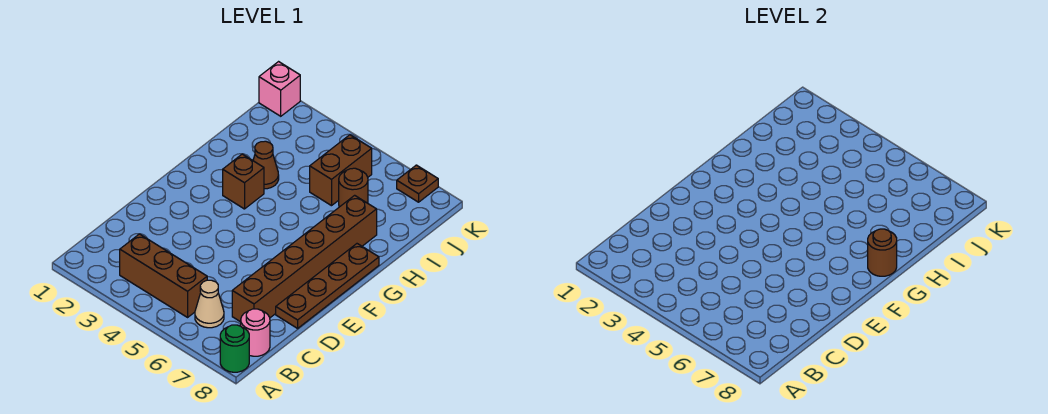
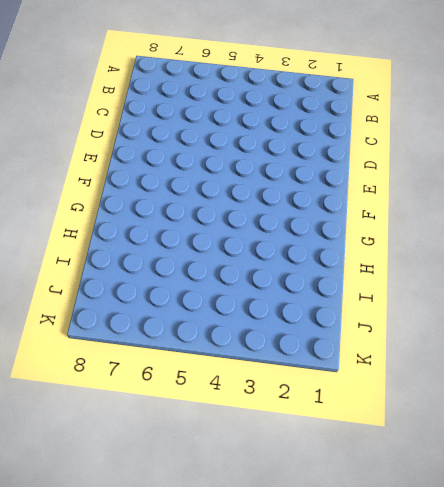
none -> green 1x1 round brick [220,325,249,372]
none -> brown 1x3 brick [120,234,207,317]
none -> tan 1x1 cone [195,280,224,328]

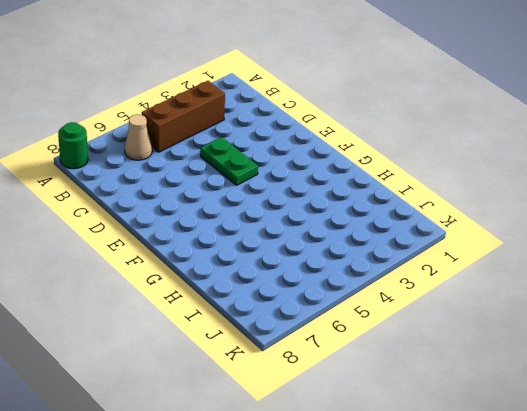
green 1x2 plate [200,137,258,185] -> none
none -> pink 1x1 round brick [241,309,270,356]
none -> brown 1x6 brick [232,195,377,322]
none -> brown 1x4 plate [276,244,379,328]

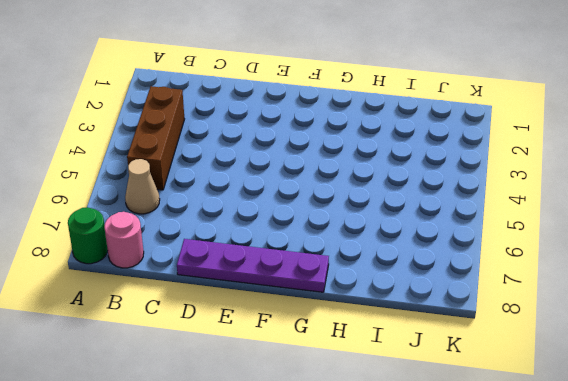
purple 1x4 plate [177,239,329,292] -> brown 1x4 plate [276,244,379,328]
none -> brown 1x6 brick [232,195,377,322]
none -> brown 1x1 brick [223,154,264,209]
none -> brown 1x1 cone [253,141,279,189]

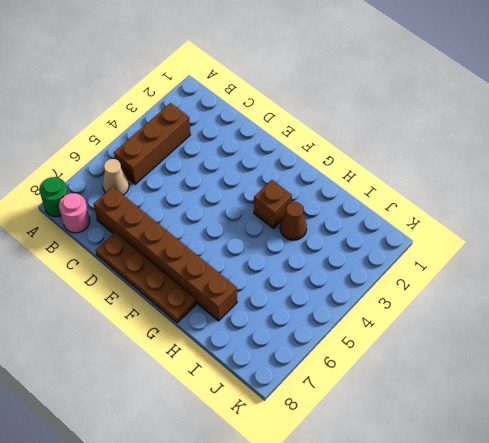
none -> brown 1x2 brick [310,135,372,206]
none -> brown 1x1 round brick [339,168,368,207]
none -> pink 1x1 brick [259,62,300,116]

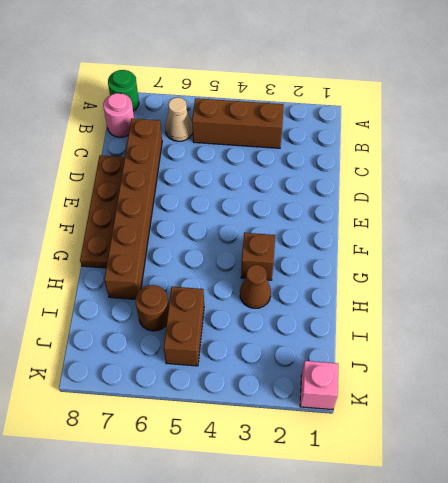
none -> brown 1x1 plate [397,165,438,202]
none -> brown 1x1 round brick [868,229,897,276]

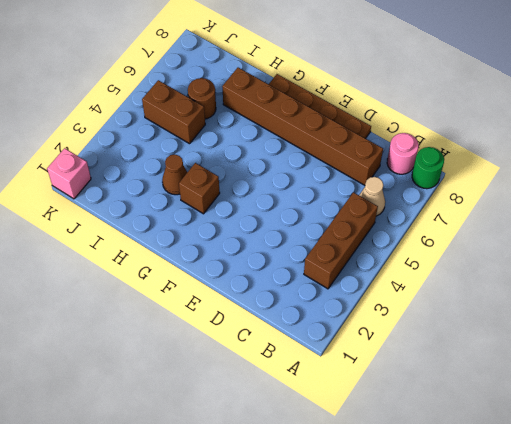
none -> brown 1x1 plate [397,165,438,202]
none -> brown 1x1 round brick [868,229,897,276]

